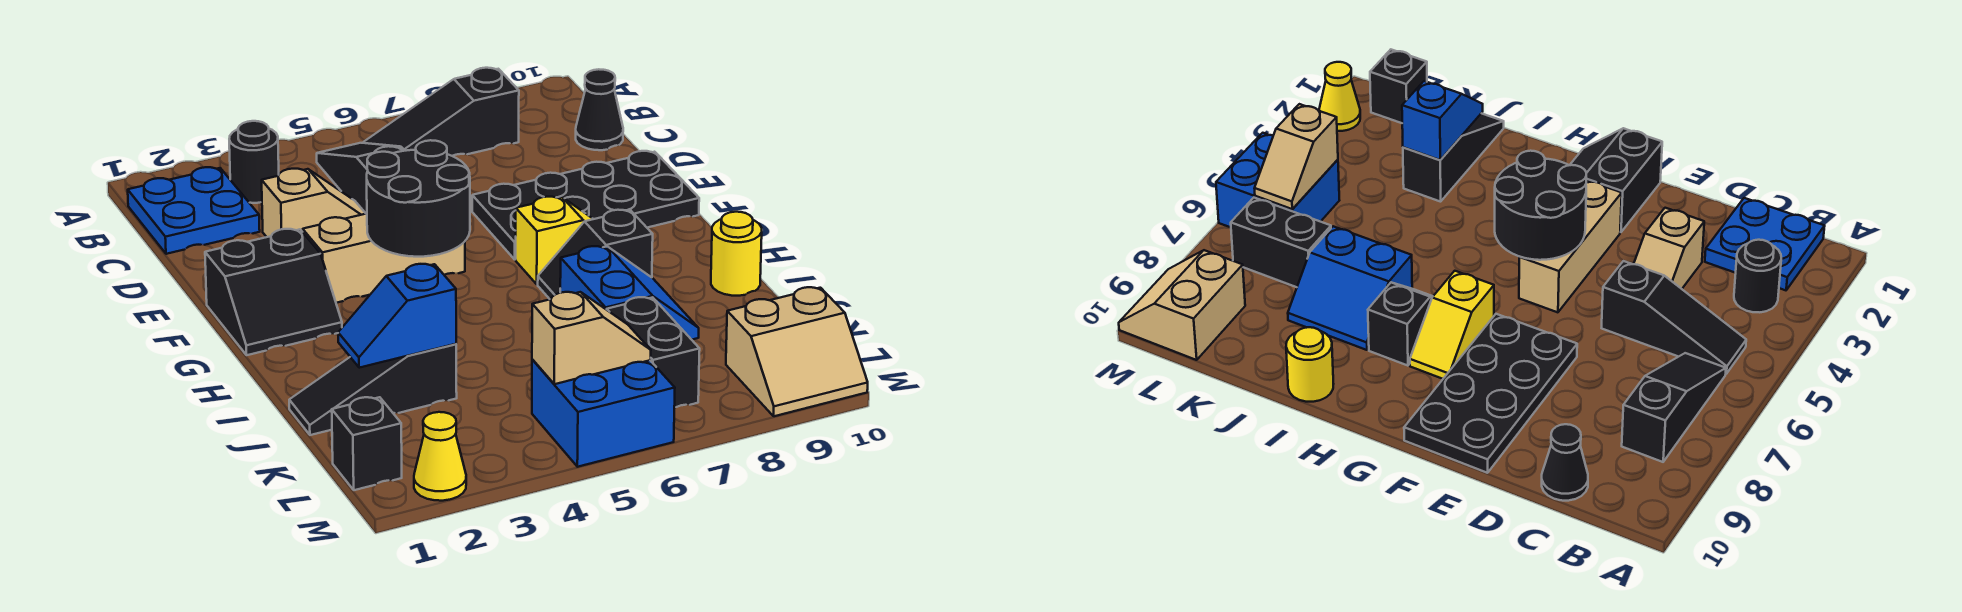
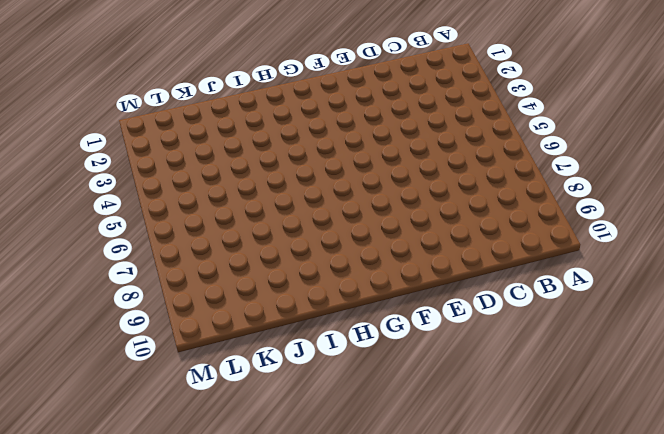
none -> blue 2x2 plate [128,167,260,254]
none -> black 1x1 round brick [229,121,279,203]
none -> black 1x3 slope [317,143,405,214]

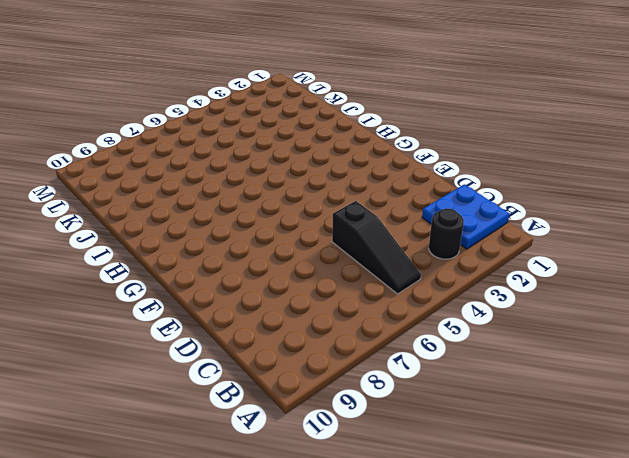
none -> black 1x3 slope [363,68,519,156]
none -> black 1x1 cone [576,69,623,150]
none -> tan 1x2 slope [262,169,366,237]

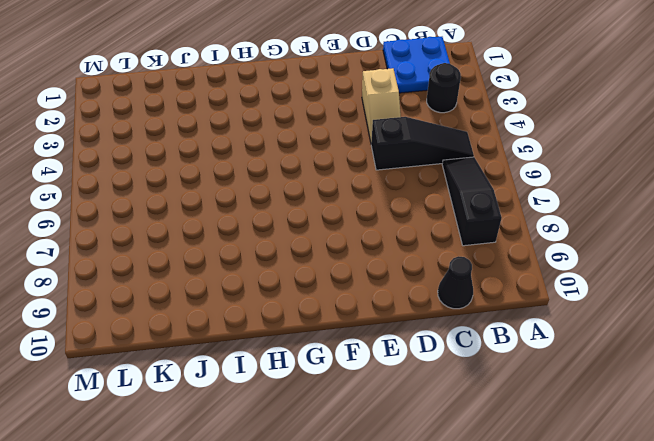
none -> black 2x4 plate [472,151,699,259]
none -> black 2x2 slope [205,229,342,355]
none -> tan 1x3 brick [303,214,465,303]

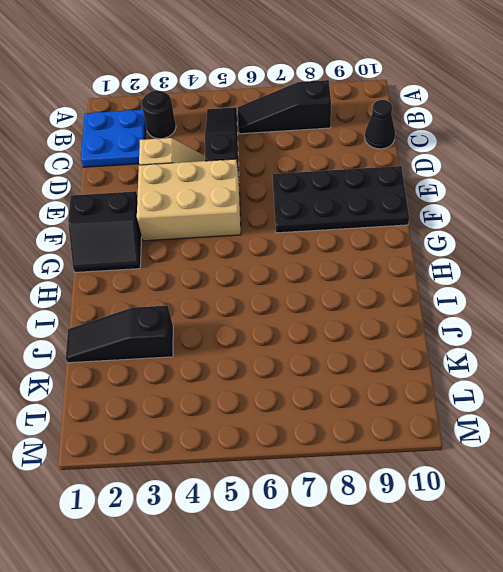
tan 2x3 brick [137,159,241,241] -> tan 1x3 brick [303,214,465,303]
none -> yellow 1x2 slope [516,197,593,284]
none -> black 1x2 slope [538,210,653,299]
none -> blue 2x2 slope [560,246,699,340]

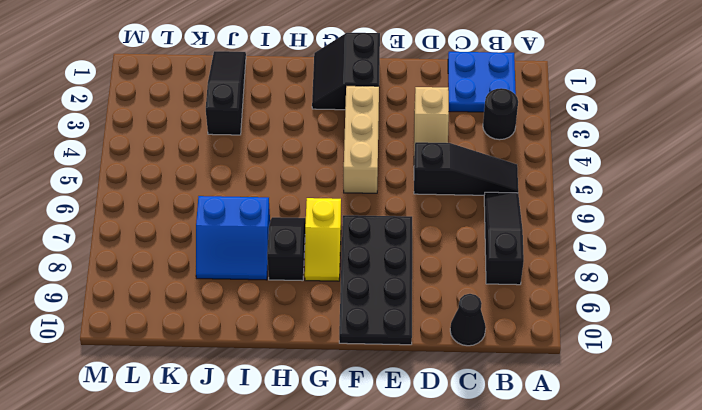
none -> yellow 1x1 round brick [711,212,762,296]
none -> black 1x2 brick [607,297,700,409]
none -> black 1x1 brick [332,397,402,490]

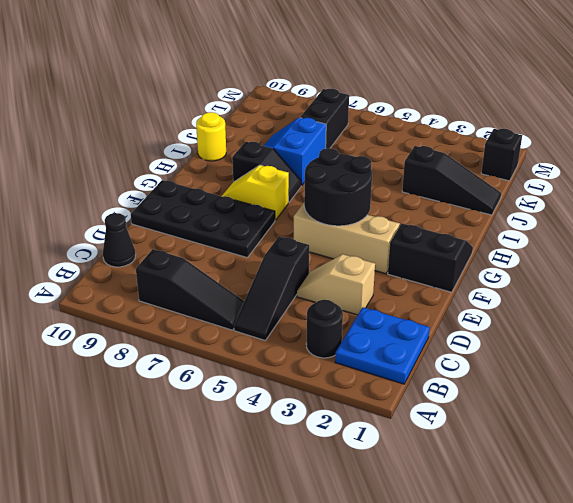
none -> blue 2x2 brick [532,360,675,467]
none -> tan 2x2 slope [726,287,868,416]
none -> yellow 1x1 cone [414,412,466,501]

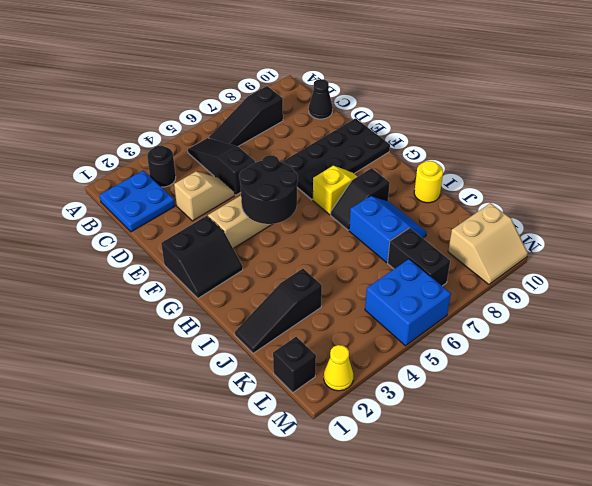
none -> blue 1x2 slope [338,264,456,368]
none -> tan 1x2 slope [532,292,651,384]

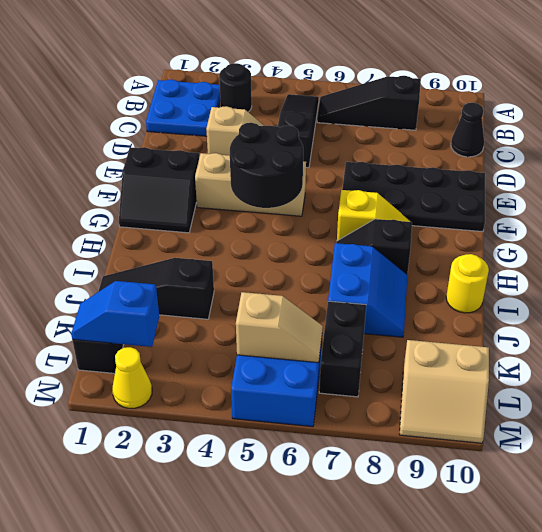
blue 1x2 slope [71,281,159,347] -> blue 1x2 slope moved to [338,264,456,368]

